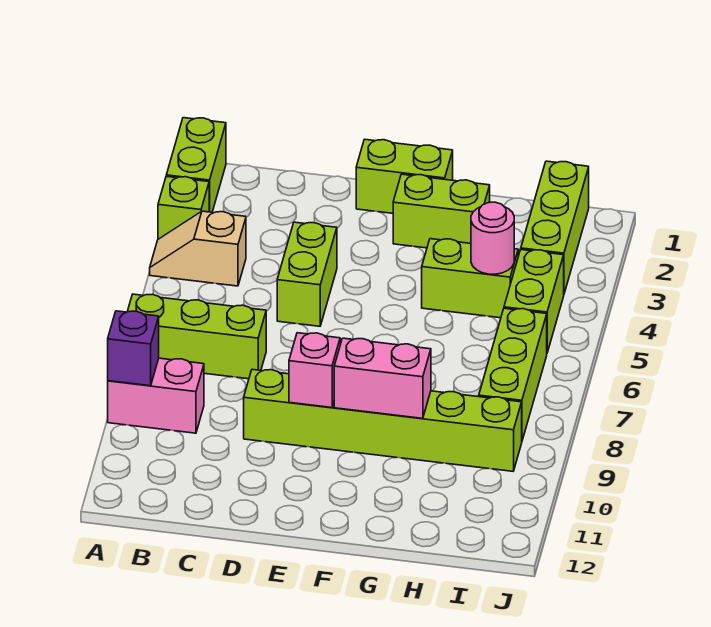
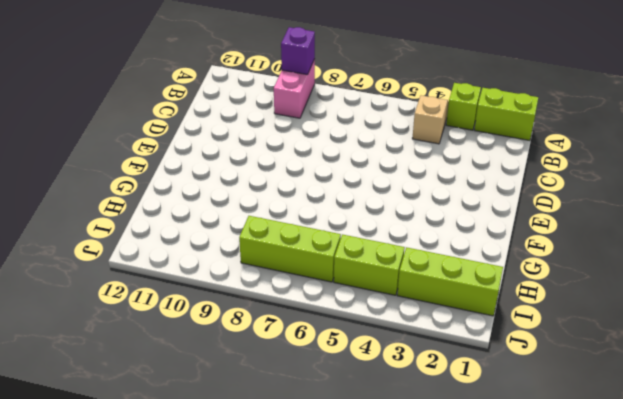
none -> lime 1x3 brick [127,294,266,379]
none -> lime 1x2 brick [277,222,337,326]
none -> lime 1x6 brick [244,369,522,471]

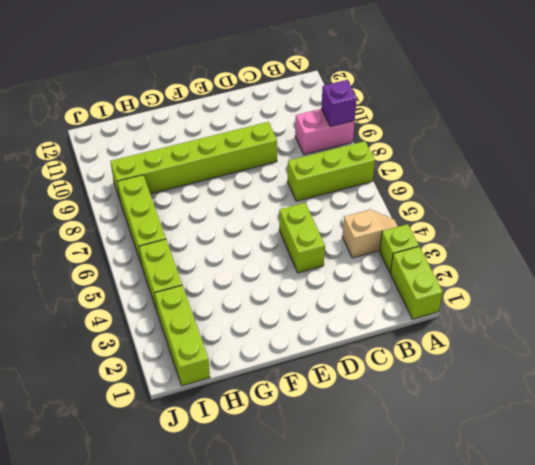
none -> lime 1x2 brick [356,139,453,213]
none -> lime 1x2 brick [393,174,490,248]
none -> lime 1x2 brick [422,239,518,318]

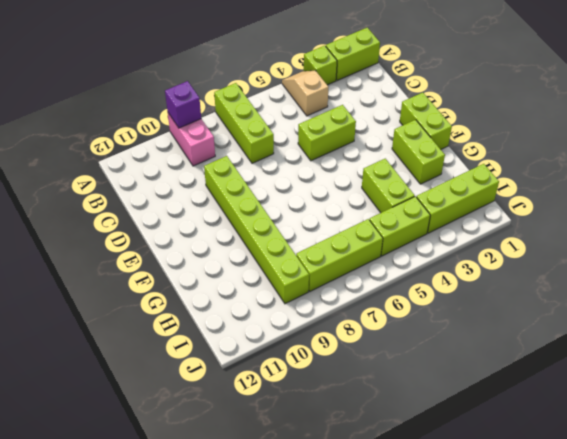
none -> pink 1x1 brick [289,333,340,408]
none -> pink 1x2 brick [334,338,431,418]
none -> pink 1x1 round brick [471,202,514,274]

